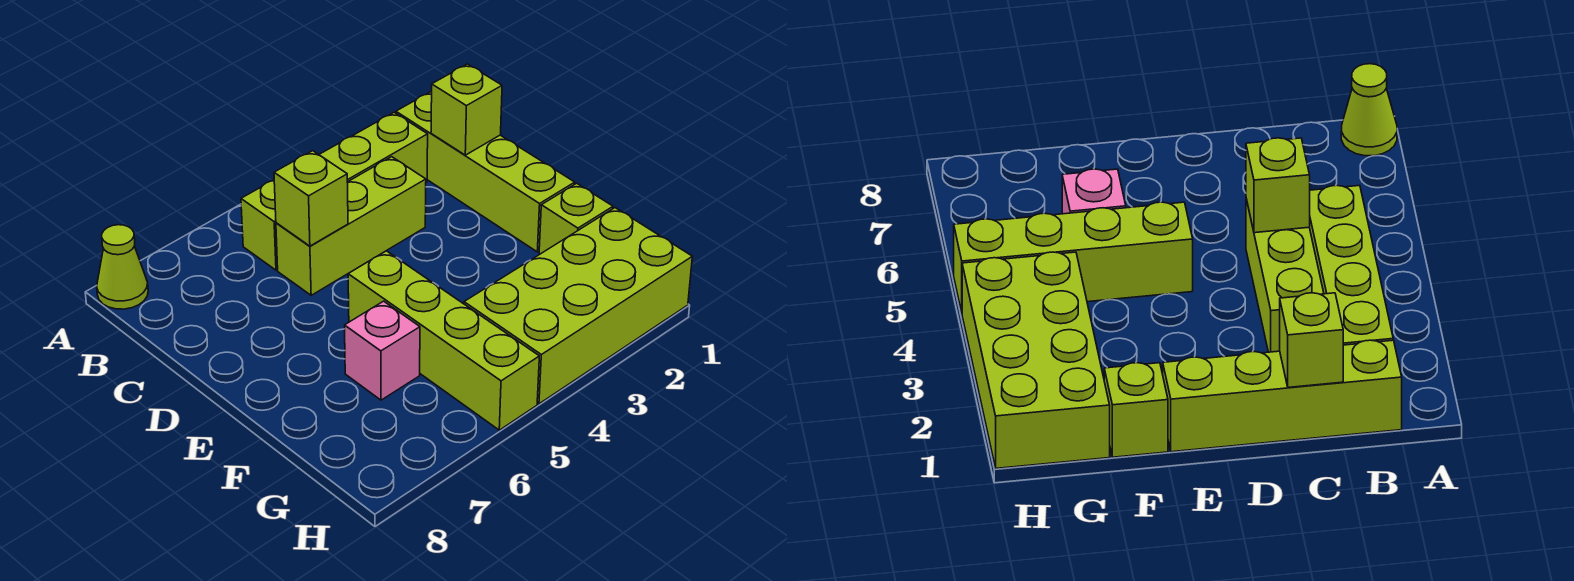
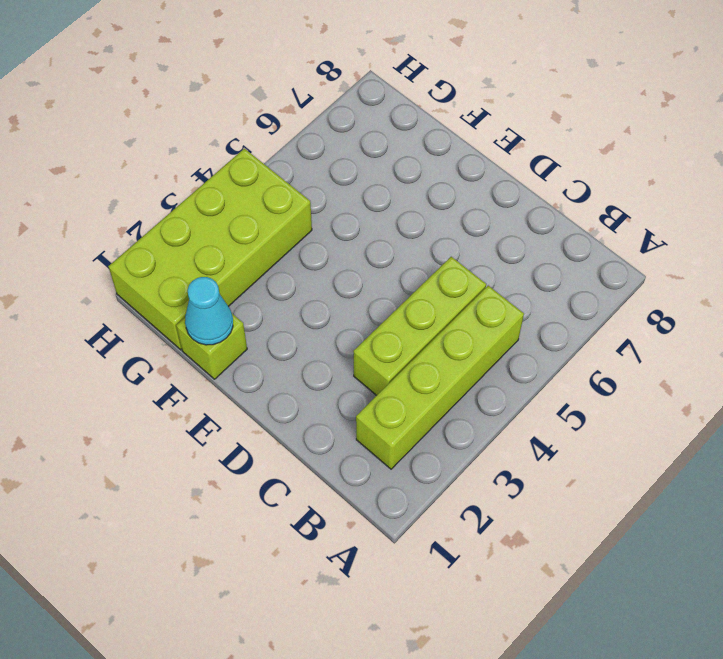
cyan 1x1 cone [185,277,233,345] -> none
none -> lime 1x1 cone [97,225,148,309]
none -> lime 1x4 brick [396,92,575,252]

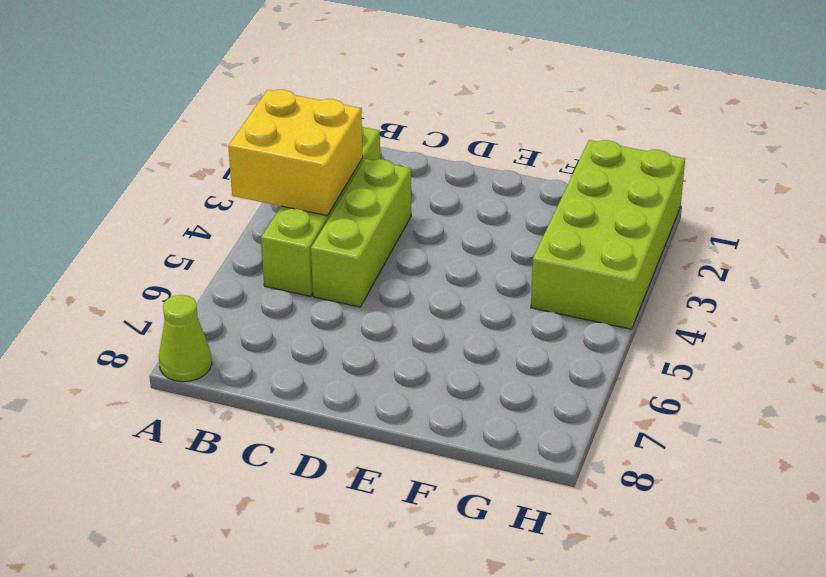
yellow 2x2 brick [228,90,363,216] -> none
none -> lime 1x4 brick [396,92,575,252]
none -> lime 1x4 brick [348,251,539,430]

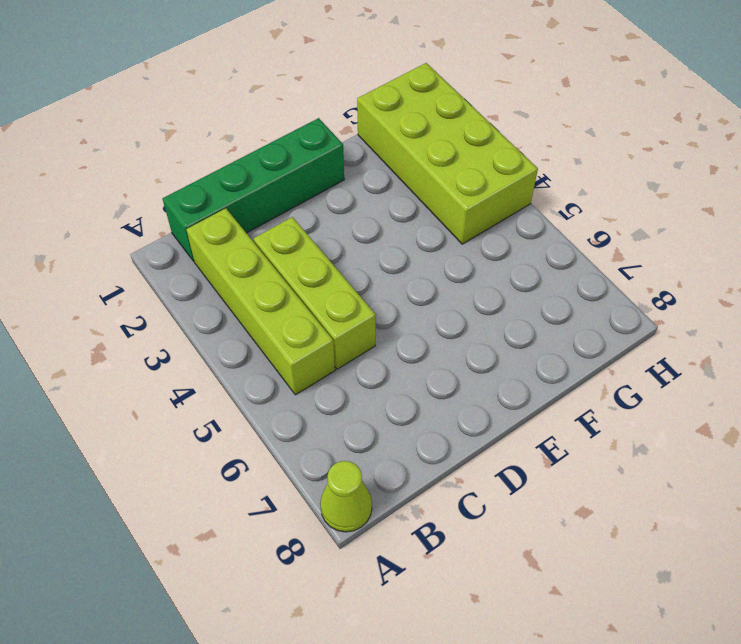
green 1x4 brick [162,118,344,261] -> lime 1x4 brick [396,92,575,252]
none -> lime 1x4 brick [348,251,539,430]
none -> lime 1x1 brick [539,183,613,254]

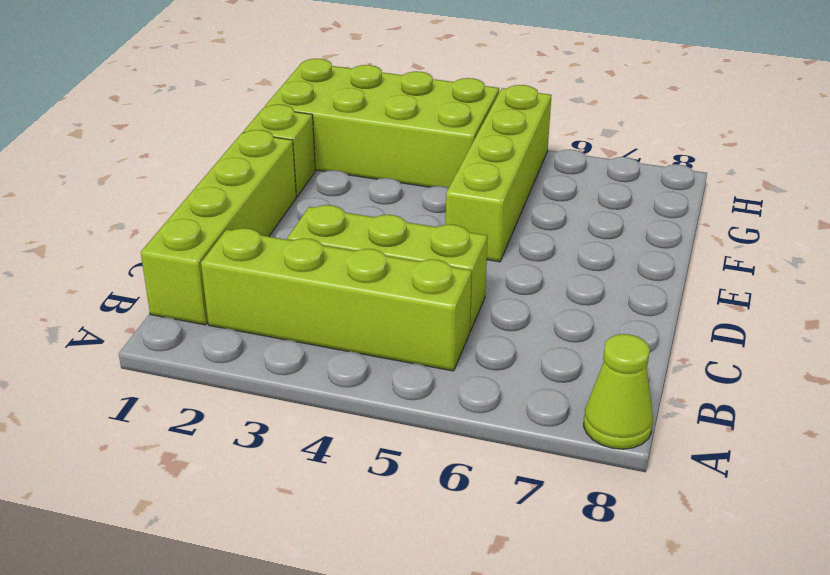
none -> pink 1x1 brick [345,301,420,400]
none -> lime 1x1 brick [431,64,502,155]

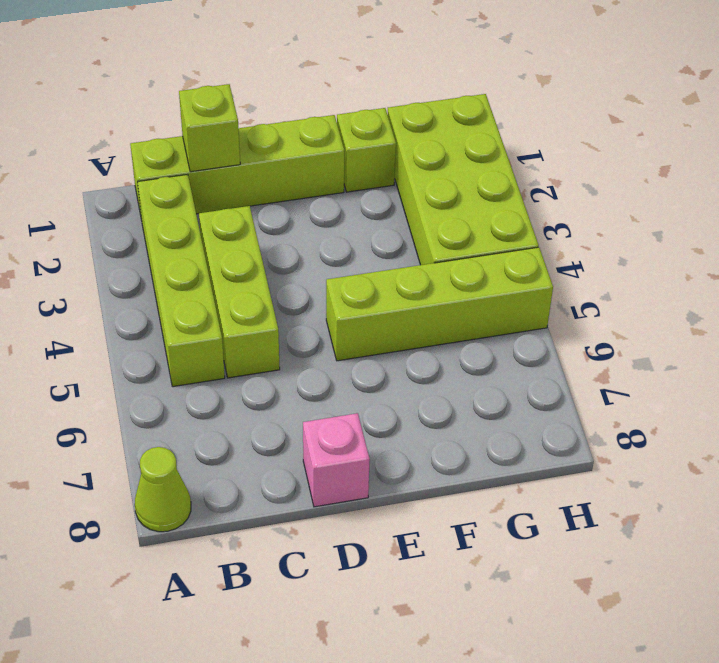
pink 1x1 brick [303,413,370,507] -> pink 1x1 brick moved to [345,301,420,400]
none -> lime 1x1 brick [274,151,348,246]

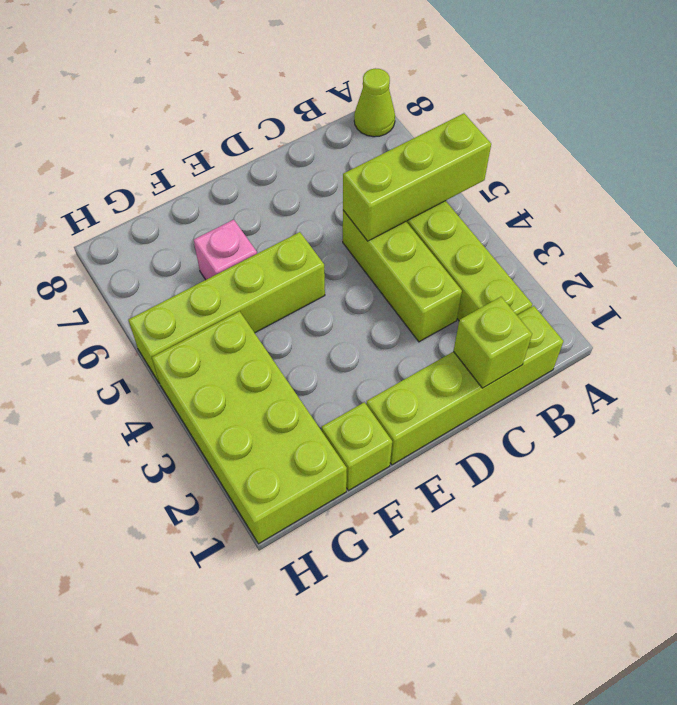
lime 1x3 brick [343,113,491,241] -> lime 1x1 brick [274,151,348,246]

